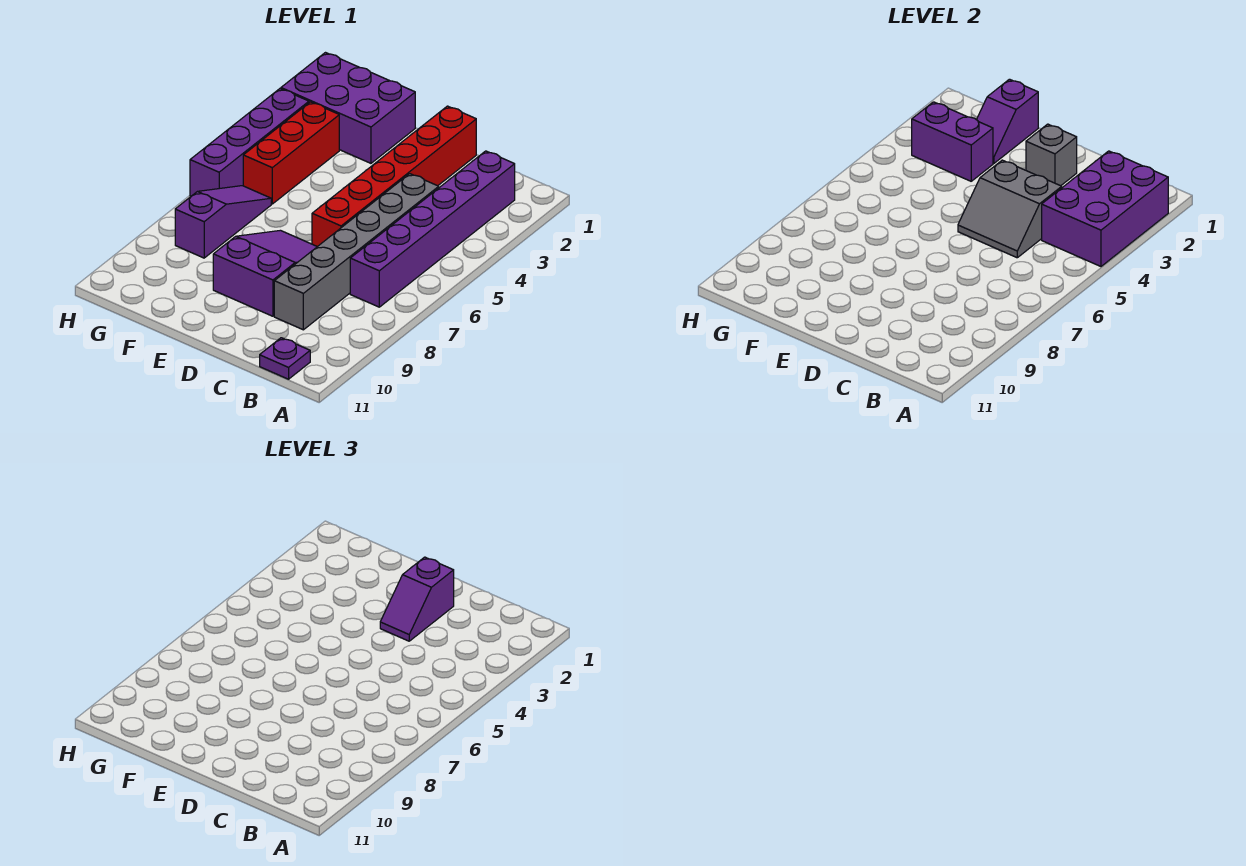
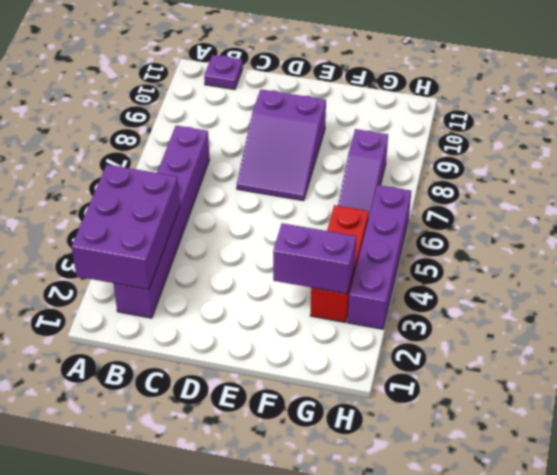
none -> grey 1x6 brick [274,174,439,330]
none -> red 1x6 brick [312,106,476,247]
none -> purple 2x3 brick [281,53,415,163]

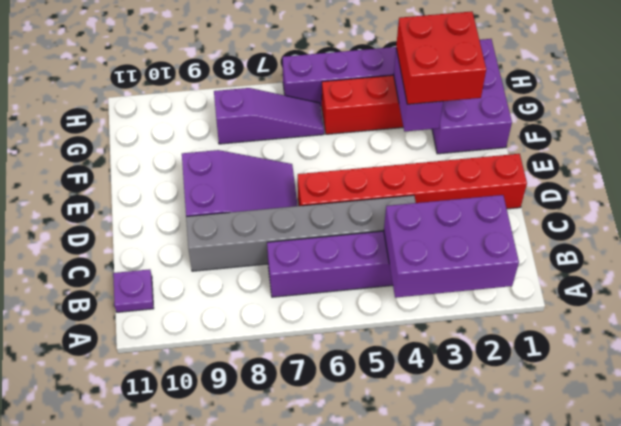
red 2x2 brick [396,12,486,104] -> none
none -> grey 2x2 slope [958,160,1062,258]
none -> grey 1x1 brick [1026,124,1077,186]
none -> purple 1x2 slope [977,79,1038,163]

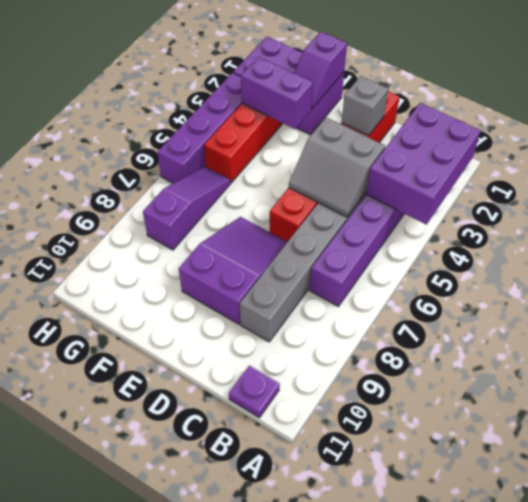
none -> purple 1x2 slope [380,557,454,641]

